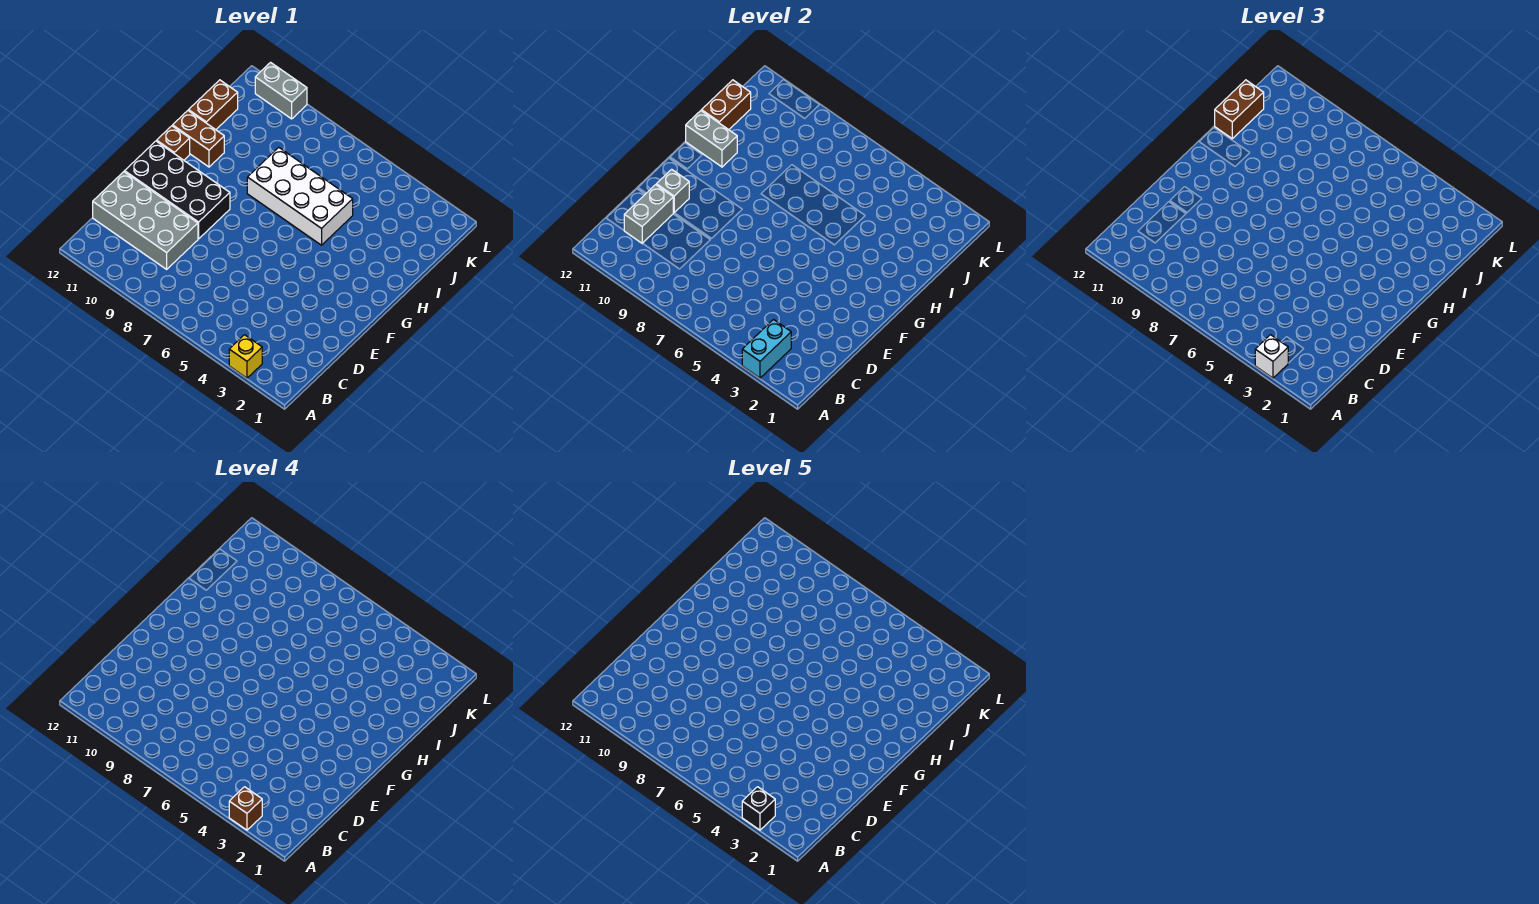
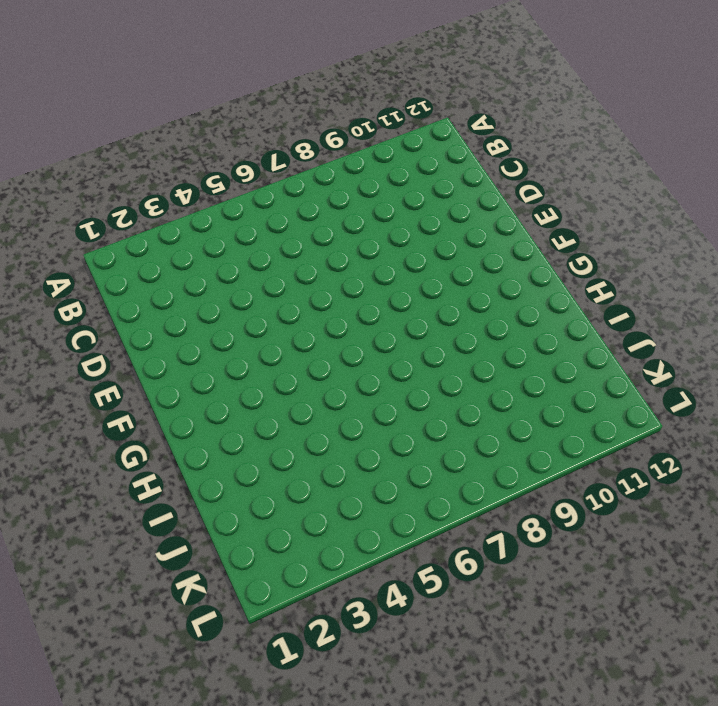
none -> yellow 1x1 brick [229,335,262,378]
none -> grey 2x4 brick [93,172,198,269]
none -> black 2x4 brick [125,141,230,239]

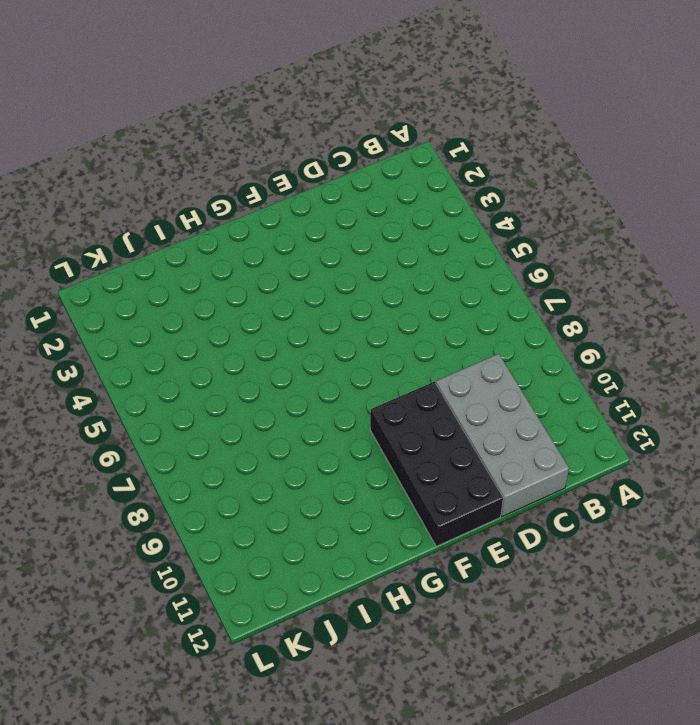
none -> yellow 1x1 brick [229,335,262,378]
none -> brown 1x1 brick [157,126,190,160]
none -> white 2x4 brick [247,147,353,245]

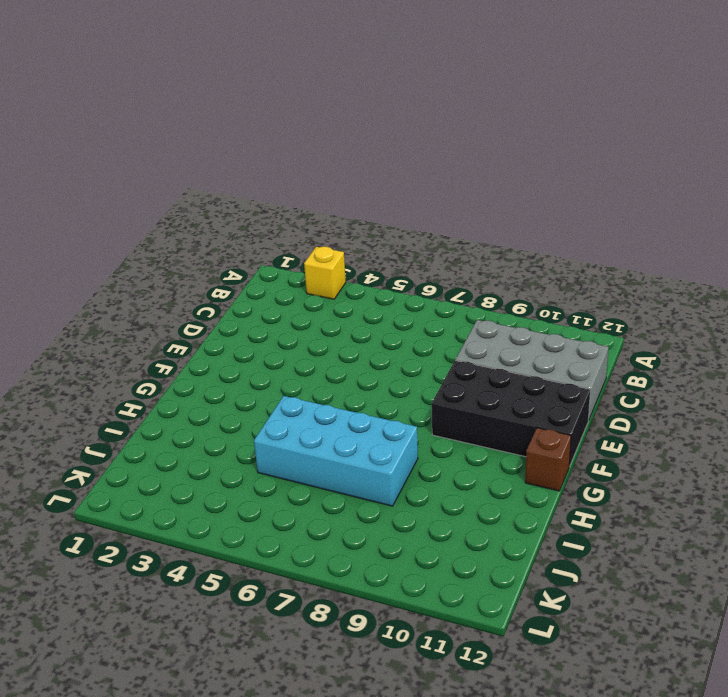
cyan 2x4 brick [254,396,418,506] -> white 2x4 brick [247,147,353,245]
none -> brown 1x2 brick [173,111,224,167]
none -> brown 1x2 brick [189,80,238,130]
none -> grey 1x2 brick [255,63,307,119]

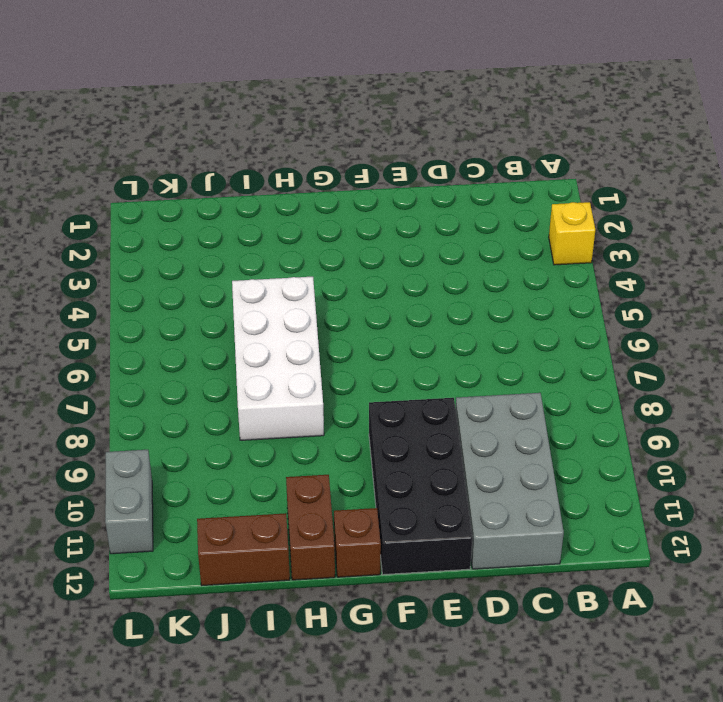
none -> cyan 1x2 brick [742,320,791,378]
none -> grey 1x2 brick [624,185,673,243]
none -> grey 1x1 brick [656,169,689,213]

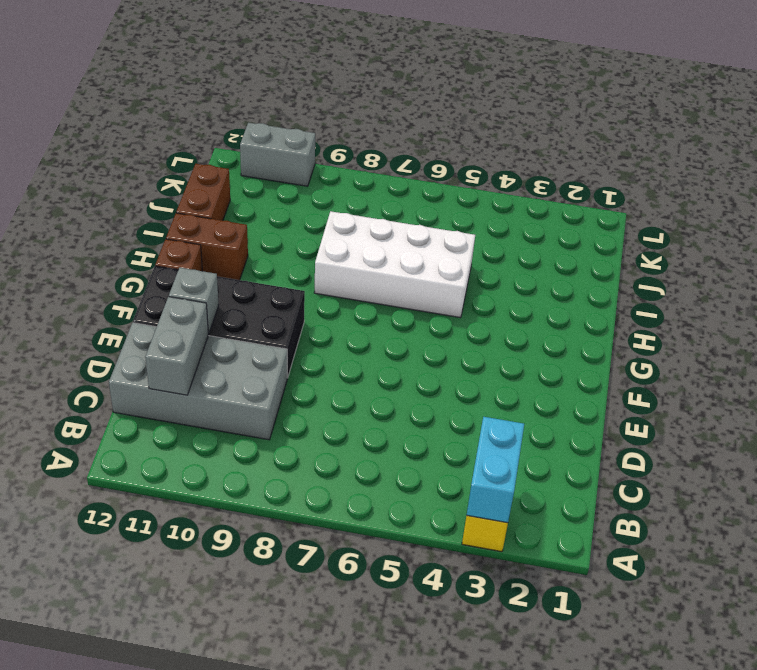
none -> grey 1x2 brick [686,111,737,167]
none -> brown 1x2 brick [702,80,751,130]
none -> white 1x1 brick [1255,335,1288,378]

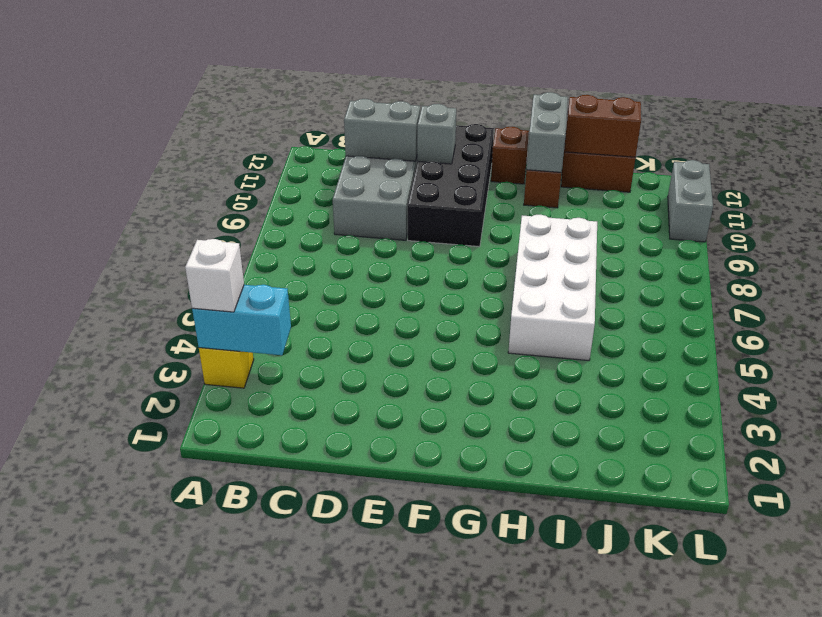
none -> brown 1x2 brick [1215,80,1264,139]
none -> brown 1x1 brick [229,787,262,830]
none -> black 1x1 brick [742,787,775,830]

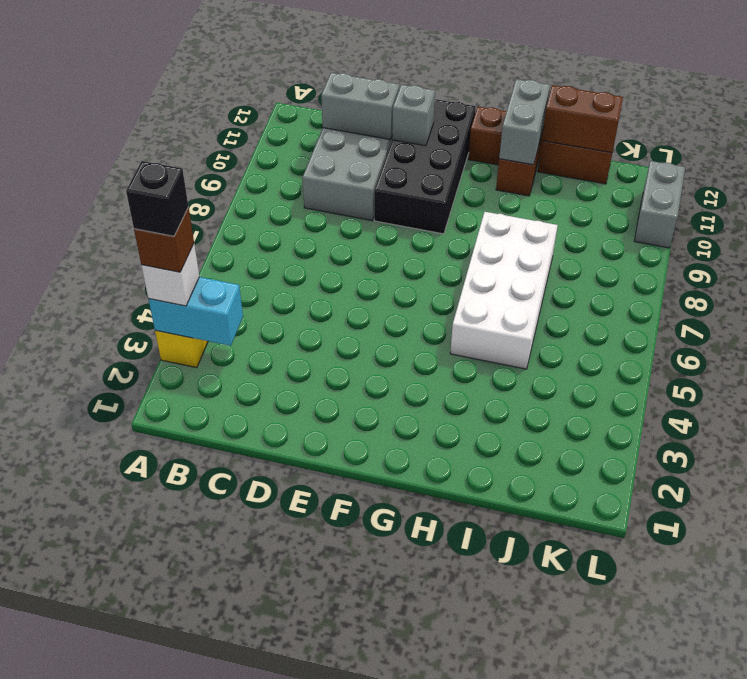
none -> brown 1x2 brick [1215,80,1264,139]

